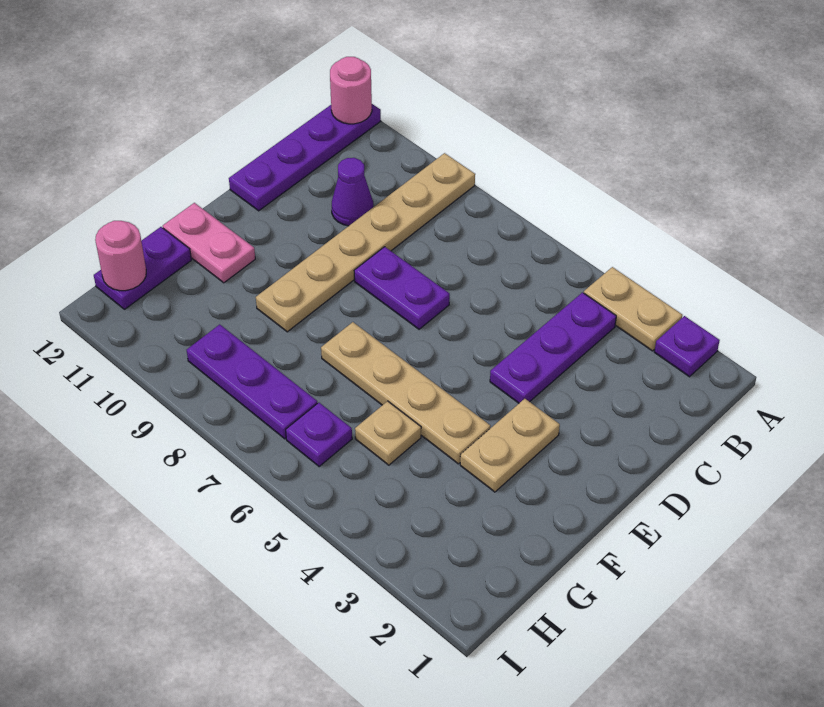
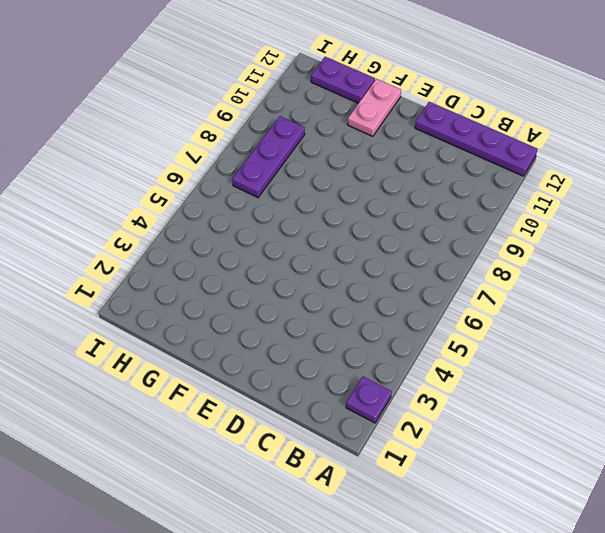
none -> tan 1x2 plate [584,267,682,351]
none -> tan 1x6 plate [256,153,475,332]
none -> purple 1x3 plate [490,293,616,403]

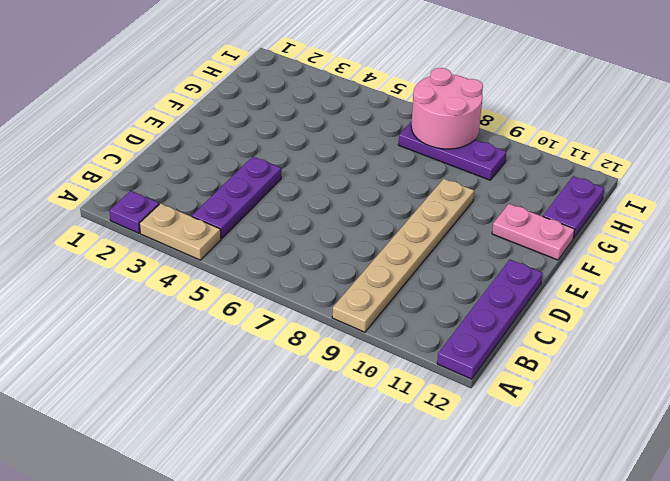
pink 2x2 round brick [411,68,483,149] -> none
none -> purple 1x1 cone [332,158,373,226]
none -> purple 1x2 plate [354,247,450,329]
none -> tan 1x2 plate [460,399,560,492]

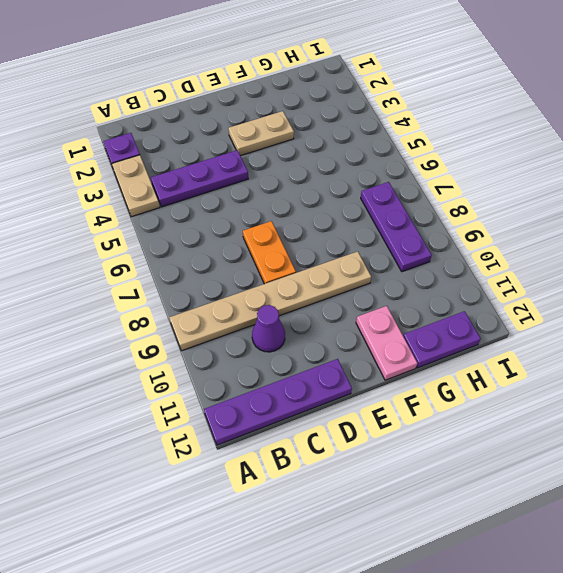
orange 1x2 plate [243,221,296,284] -> purple 1x2 plate [354,247,450,329]
none -> tan 1x4 plate [321,322,490,464]
none -> tan 1x1 plate [355,401,421,465]
none -> purple 1x1 plate [286,403,352,467]

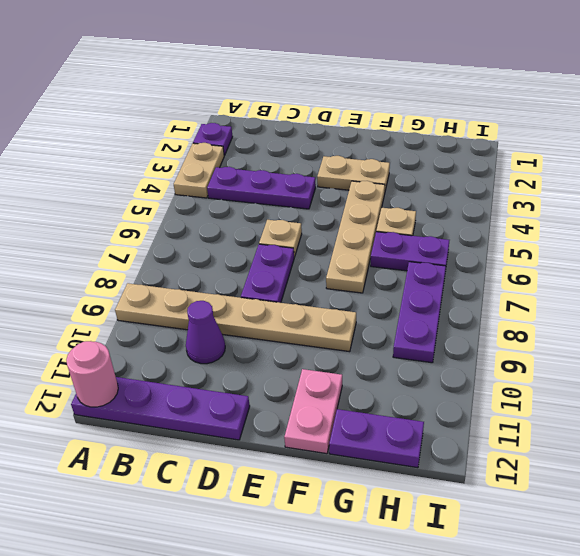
tan 1x1 plate [259,220,302,257] -> none
purple 1x2 plate [371,232,449,271] -> purple 1x1 plate [286,403,352,467]
none -> pink 1x1 round brick [95,221,146,291]

